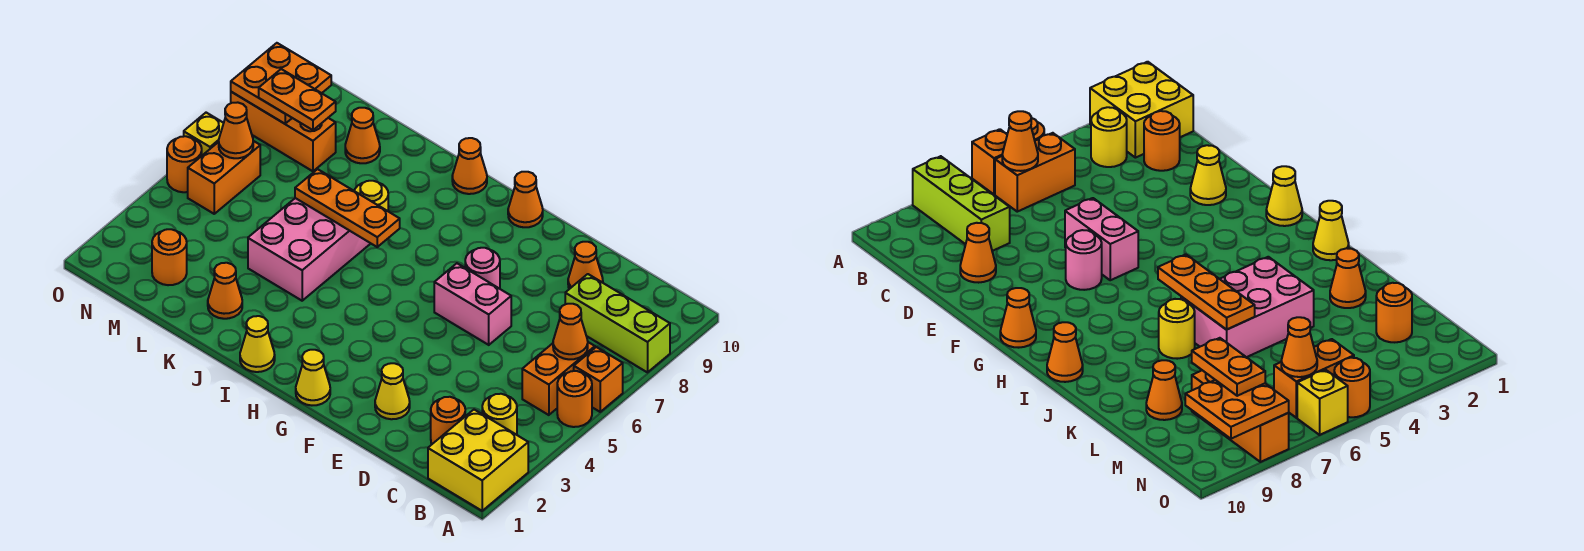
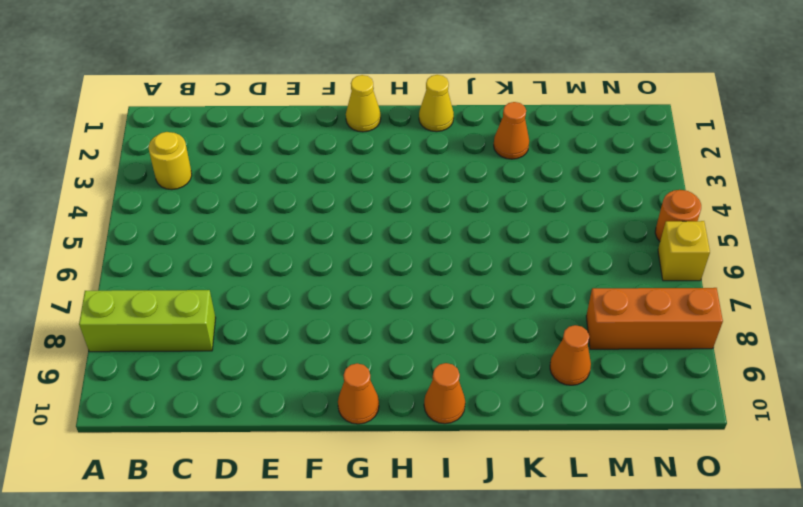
none -> yellow 2x2 brick [428,410,528,511]
none -> orange 1x1 round brick [557,371,592,427]
none -> orange 1x1 brick [574,347,623,412]

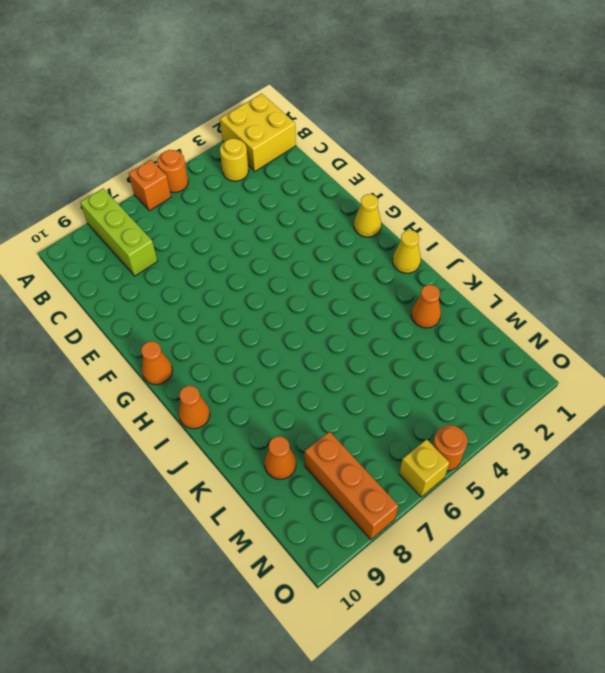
none -> orange 1x2 brick [522,342,595,415]
none -> orange 1x1 round brick [431,397,465,444]
none -> orange 1x1 cone [568,242,603,289]

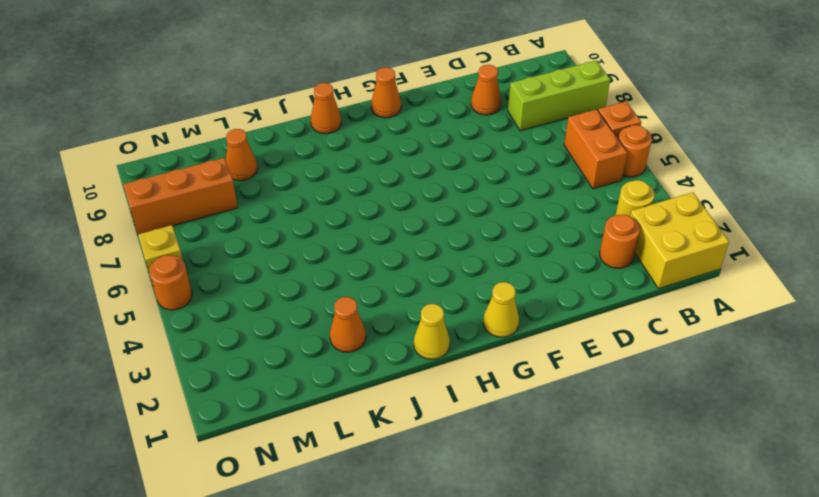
none -> yellow 1x1 cone [375,363,410,419]
none -> pink 1x2 brick [434,263,511,345]
none -> pink 1x1 round brick [465,248,500,289]

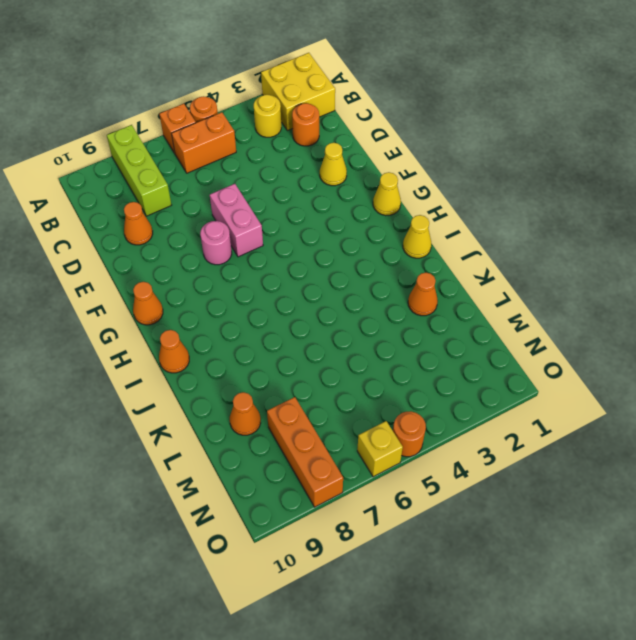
none -> pink 2x3 brick [248,198,371,301]
none -> yellow 1x1 round brick [354,181,388,211]
none -> orange 1x1 round brick [152,229,187,285]

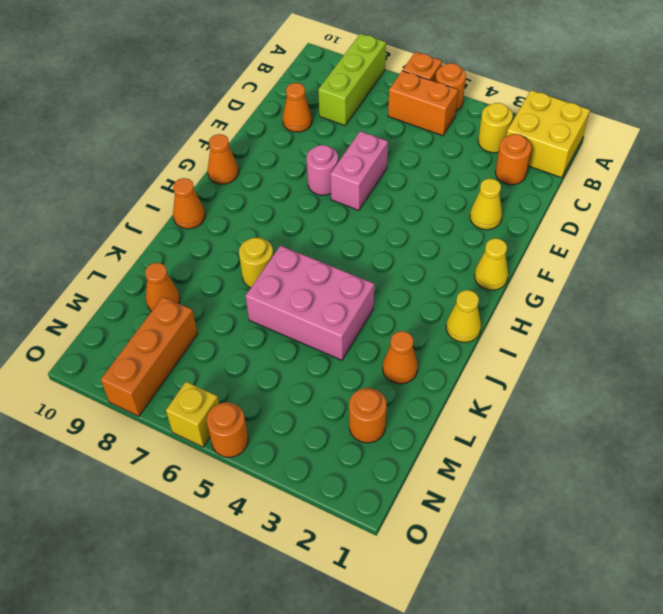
none -> orange 1x2 brick [188,141,260,214]
none -> orange 1x1 cone [553,304,588,359]
none -> orange 1x3 plate [295,169,400,247]

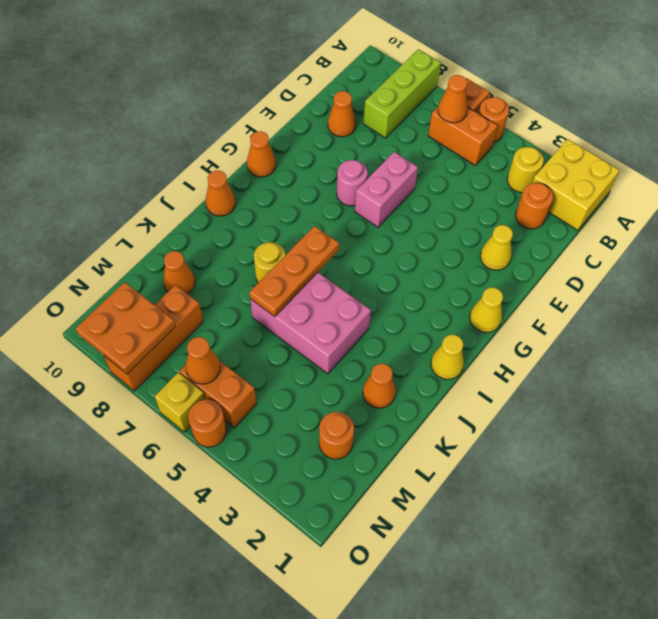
none -> orange 1x2 plate [259,69,336,130]

